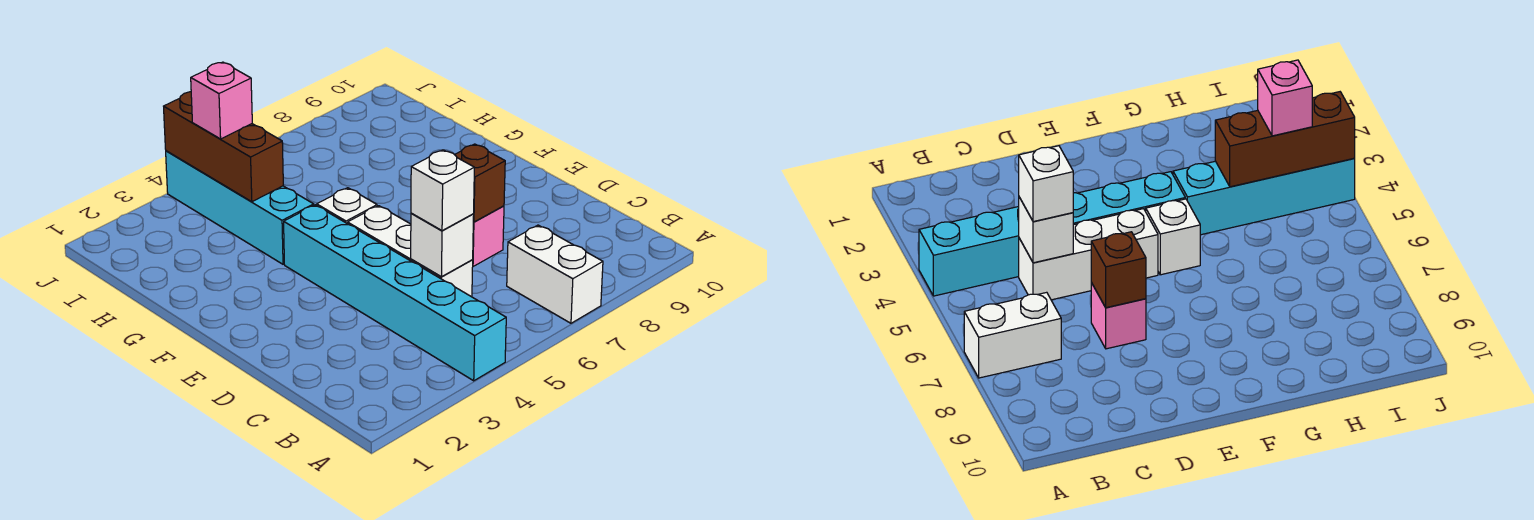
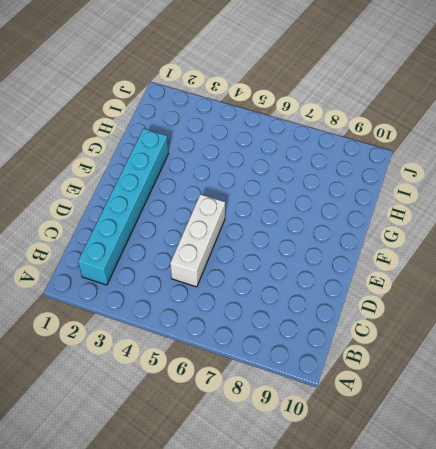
cyan 1x6 brick [78,129,168,285] -> cyan 1x6 brick moved to [284,205,506,381]
none -> white 1x2 brick [507,225,603,323]
none -> pink 1x1 brick [473,206,504,266]

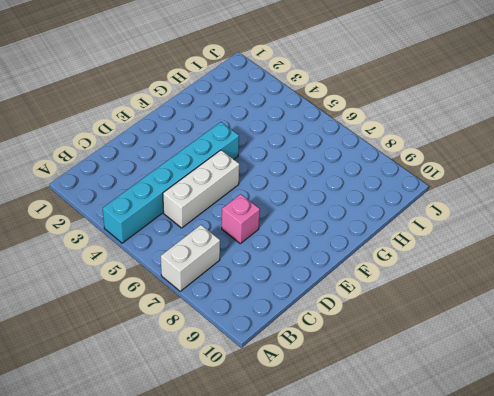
none -> white 1x1 brick [317,188,377,224]
none -> cyan 1x4 brick [166,151,314,264]

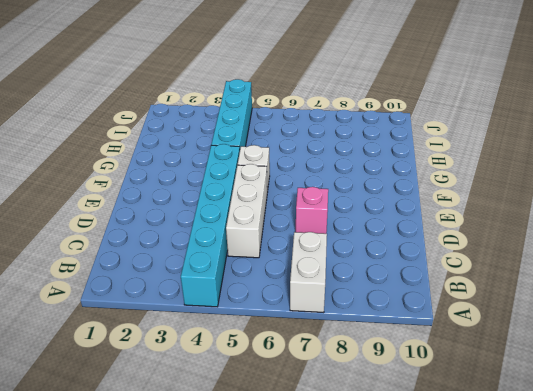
none -> white 1x1 brick [411,213,474,277]
none -> brown 1x1 brick [455,144,505,222]

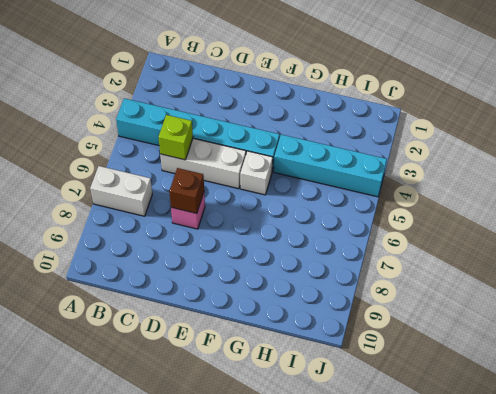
lime 1x1 brick [159,115,193,160] -> white 1x1 brick [411,213,474,277]
none -> brown 1x3 brick [164,92,283,202]
none -> white 1x1 brick [411,150,474,231]

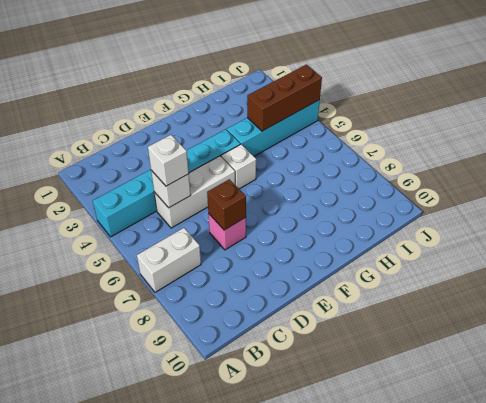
none -> pink 1x1 brick [191,62,252,139]

